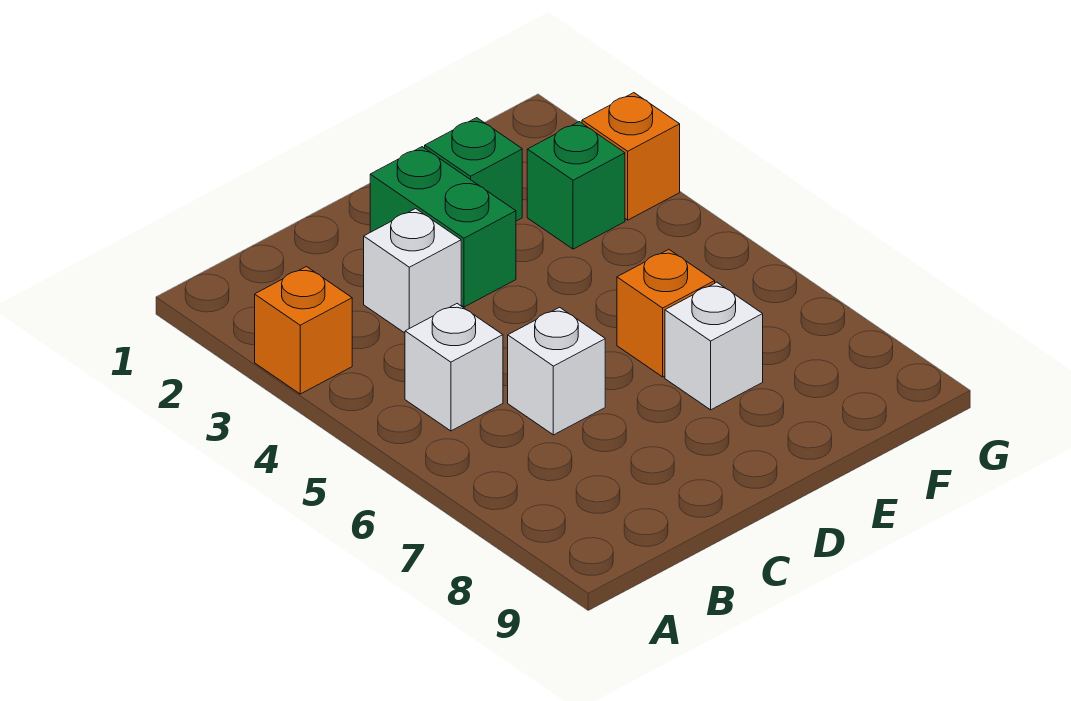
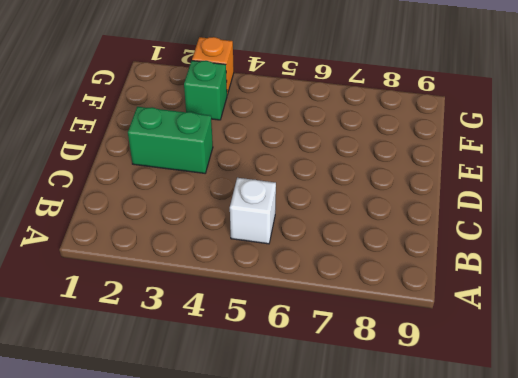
none -> orange 1x1 brick [255,267,352,394]
none -> white 1x1 brick [364,209,461,333]

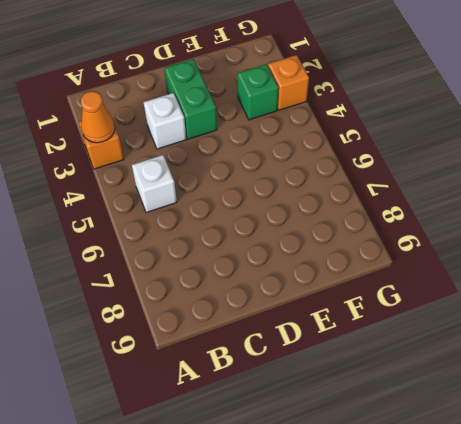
orange 1x1 cone [81,91,115,143] -> none
none -> white 1x1 brick [508,307,605,435]
none -> green 1x1 brick [425,118,522,221]

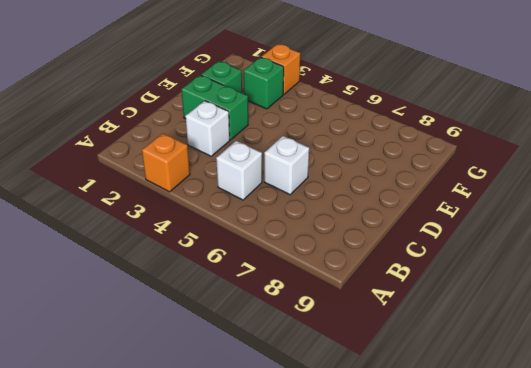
none -> orange 1x1 brick [617,249,715,377]
none -> white 1x1 brick [665,282,763,410]

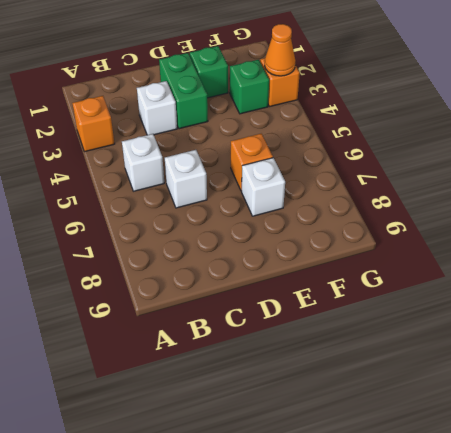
orange 1x1 cone [265,24,296,76] -> none

